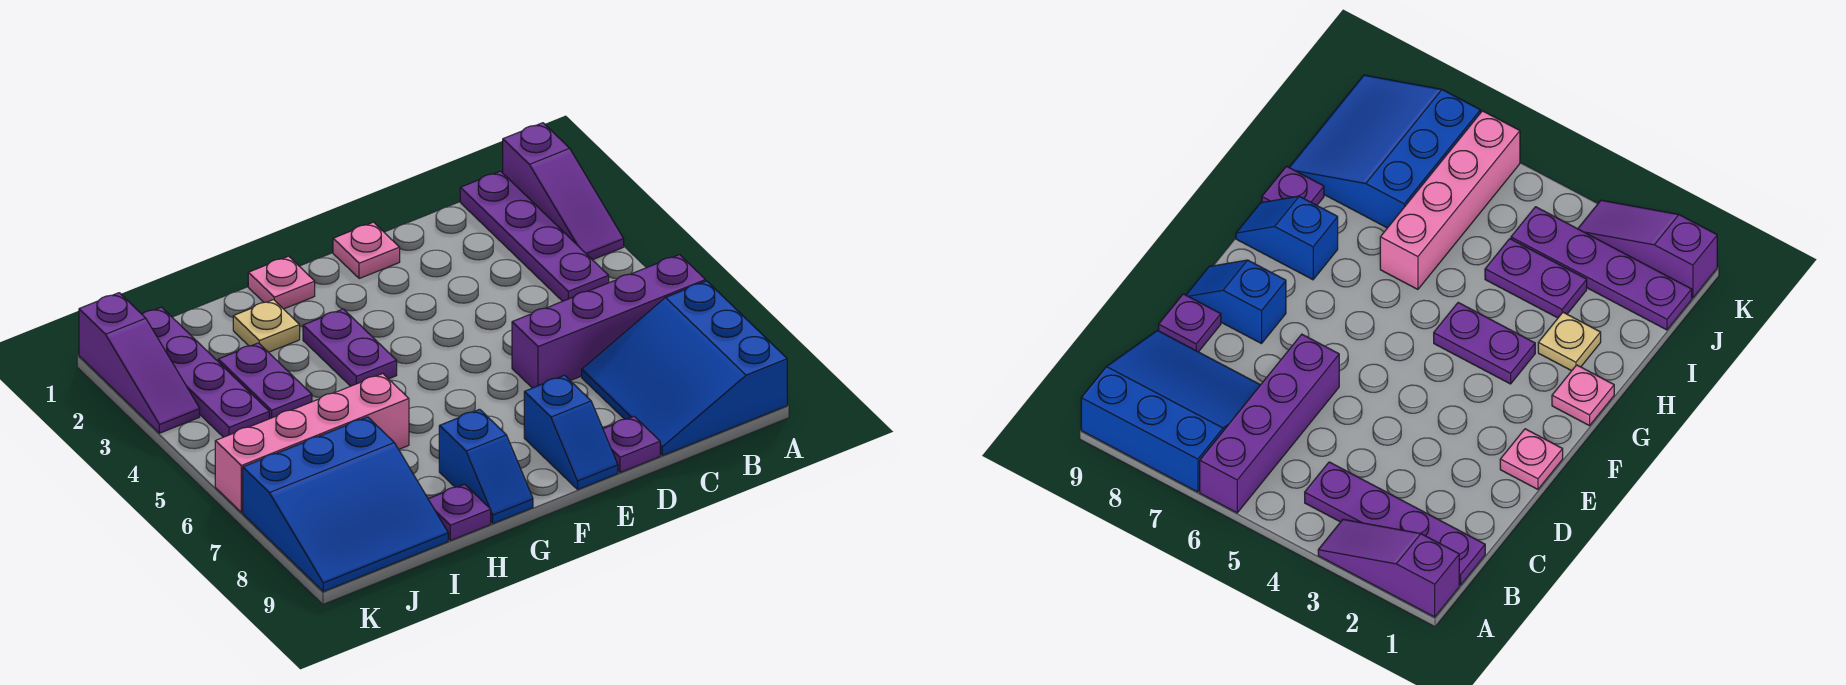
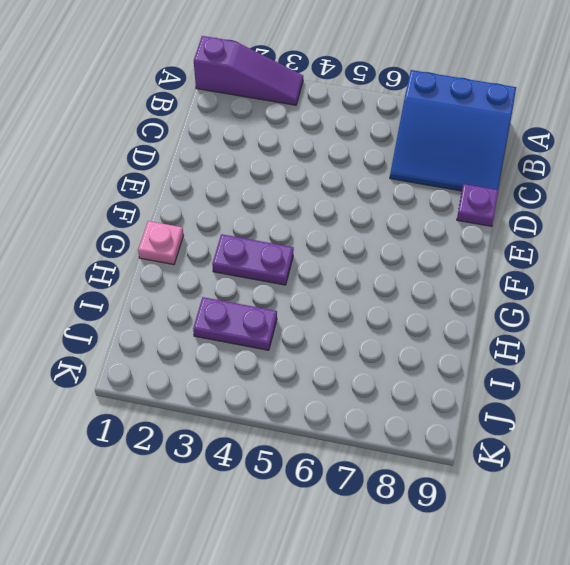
none -> purple 1x4 brick [512,255,706,388]
none -> purple 1x4 plate [460,171,609,301]
none -> pink 1x1 plate [333,222,400,279]

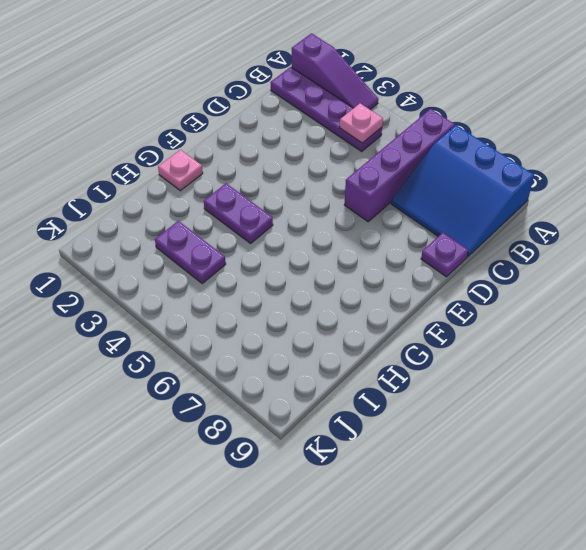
pink 1x1 plate [340,103,383,143] -> pink 1x1 plate moved to [333,222,400,279]
none -> blue 1x2 slope [524,375,618,489]
none -> blue 1x2 slope [439,409,533,523]
none -> tan 1x1 plate [233,300,300,352]

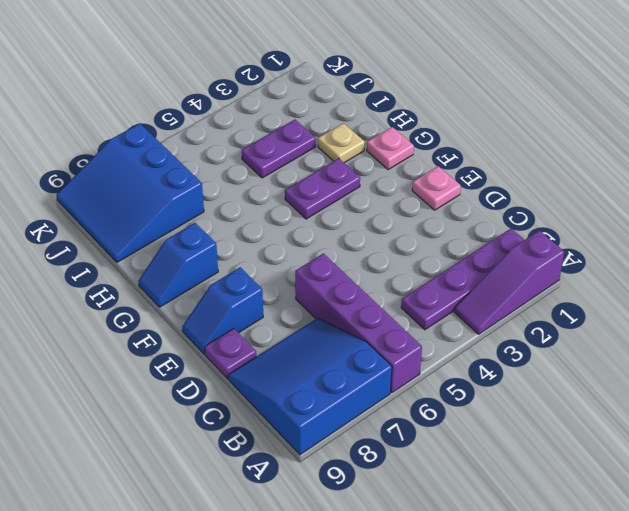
none -> pink 1x4 brick [215,374,409,512]
none -> purple 1x1 plate [428,484,491,541]
none -> purple 1x4 plate [142,307,269,437]

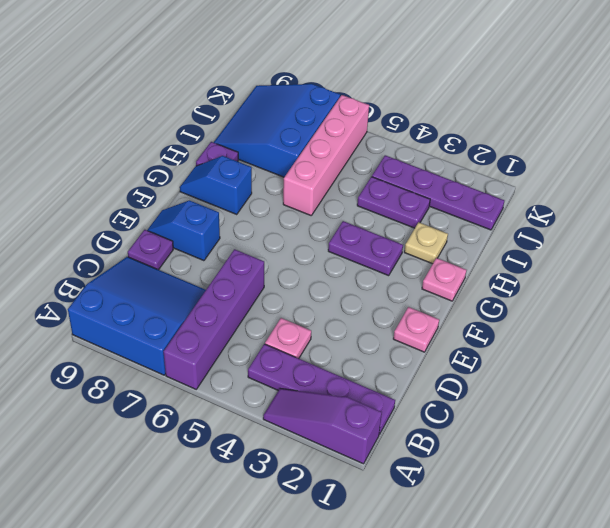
pink 1x1 plate [265,318,311,358] -> none
none -> purple 1x3 slope [79,293,200,433]

